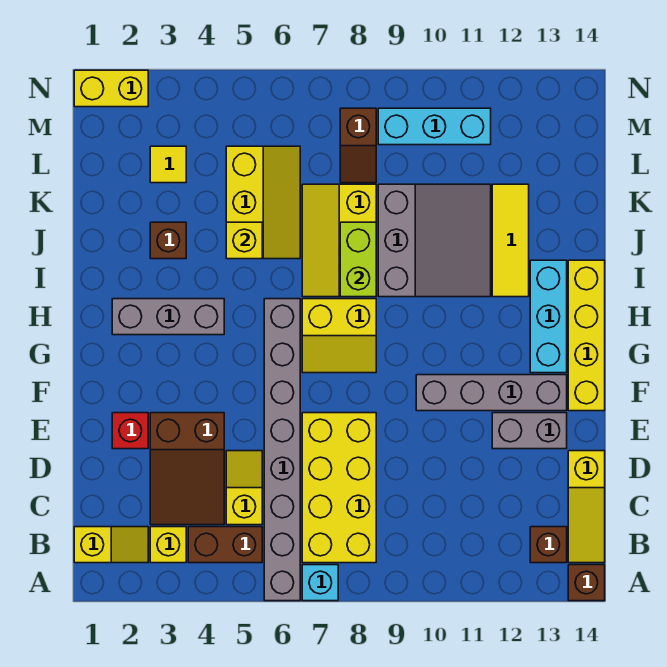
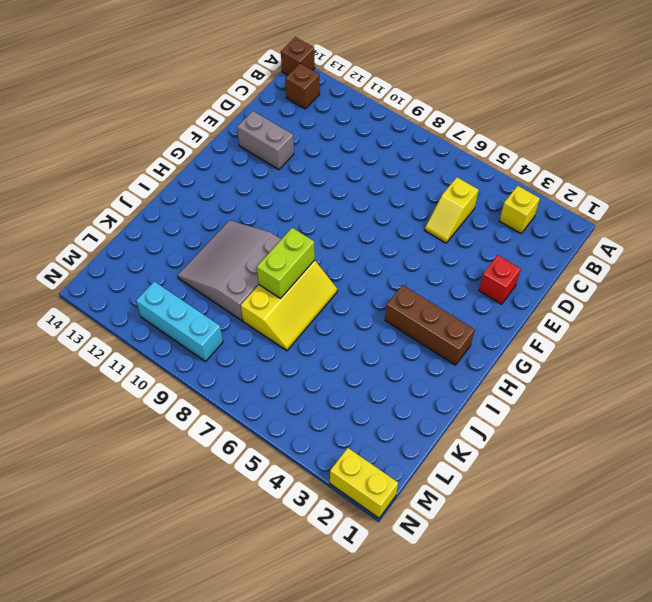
brown 1x3 brick [385,285,475,365] -> grey 1x3 brick [112,299,224,335]
none -> grey 1x8 brick [264,299,300,601]
none -> cyan 1x1 brick [302,565,338,601]
none -> yellow 1x2 slope [74,527,148,563]

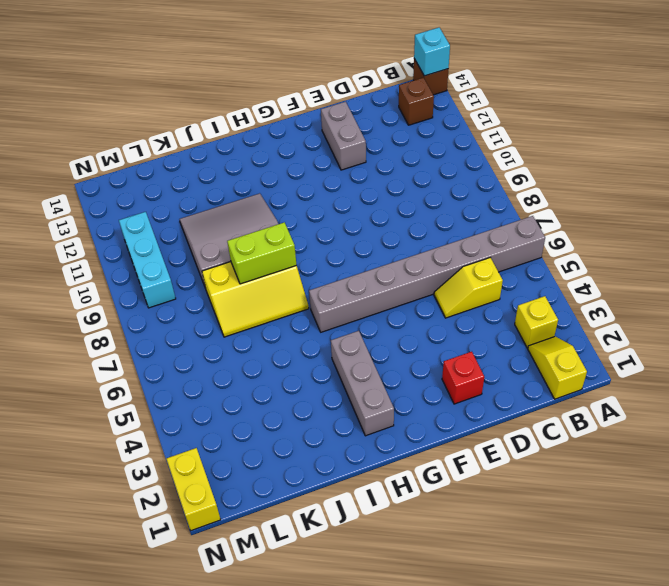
cyan 1x1 brick [414,28,450,76] -> cyan 1x1 brick moved to [302,565,338,601]
none -> brown 1x2 brick [188,527,262,563]
none -> yellow 2x4 brick [302,413,376,563]
none -> yellow 1x3 slope [568,451,605,563]

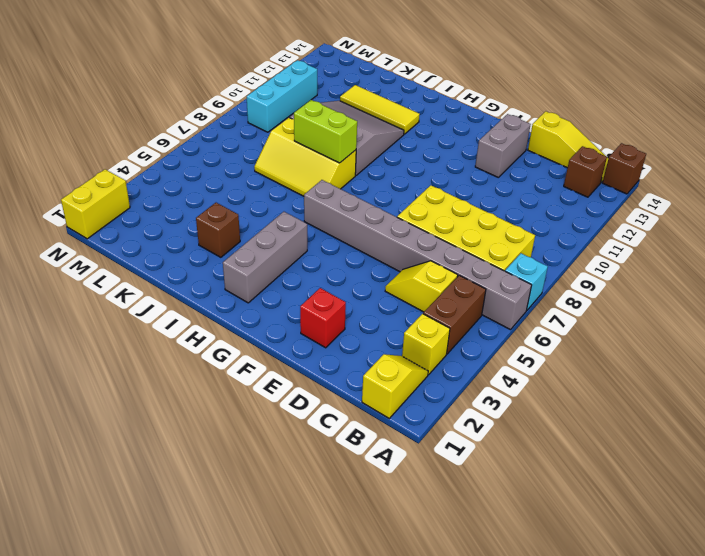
none -> brown 2x3 slope [150,413,224,525]
none -> grey 1x4 brick [416,375,567,411]
none -> yellow 1x4 brick [568,260,605,411]

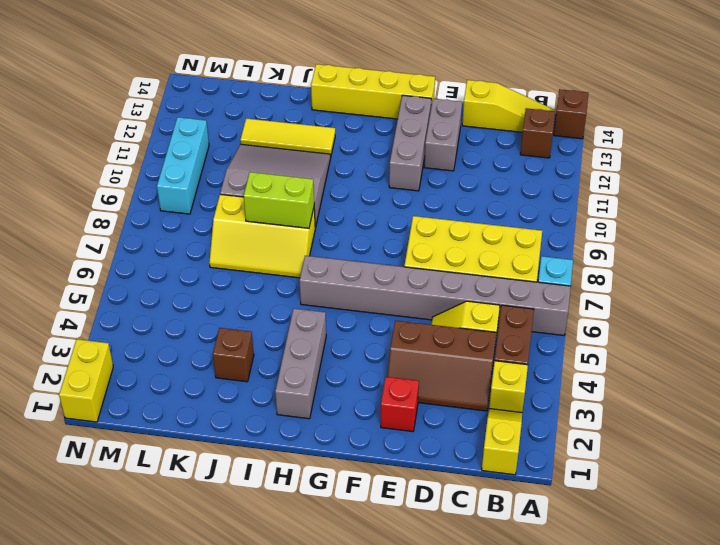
brown 2x3 slope [387,321,496,411] -> brown 2x3 slope turned to [150,413,224,525]
grey 1x3 brick [389,95,431,191] -> grey 1x4 brick [416,375,567,411]
none -> yellow 2x2 slope [302,299,376,373]
none -> cyan 1x3 brick [530,260,567,373]
none -> yellow 2x3 slope [226,146,300,259]

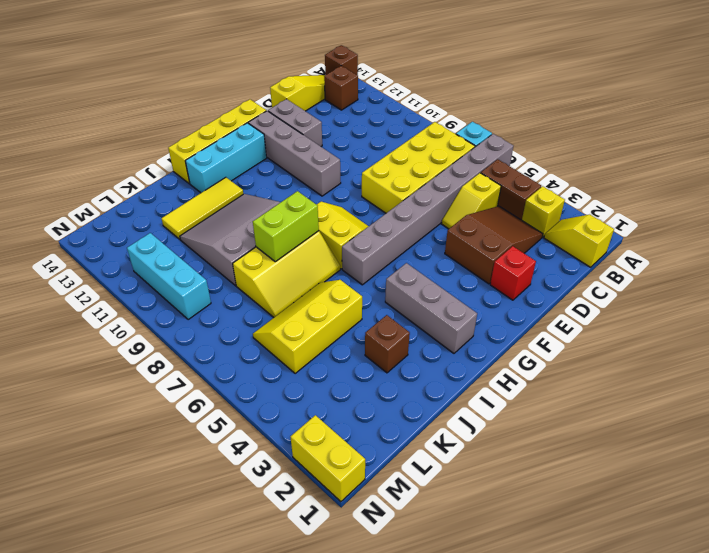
none -> yellow 1x1 tile [150,146,186,183]
none -> brown 1x2 slope [340,108,376,183]
none -> yellow 1x1 brick [226,222,262,259]

